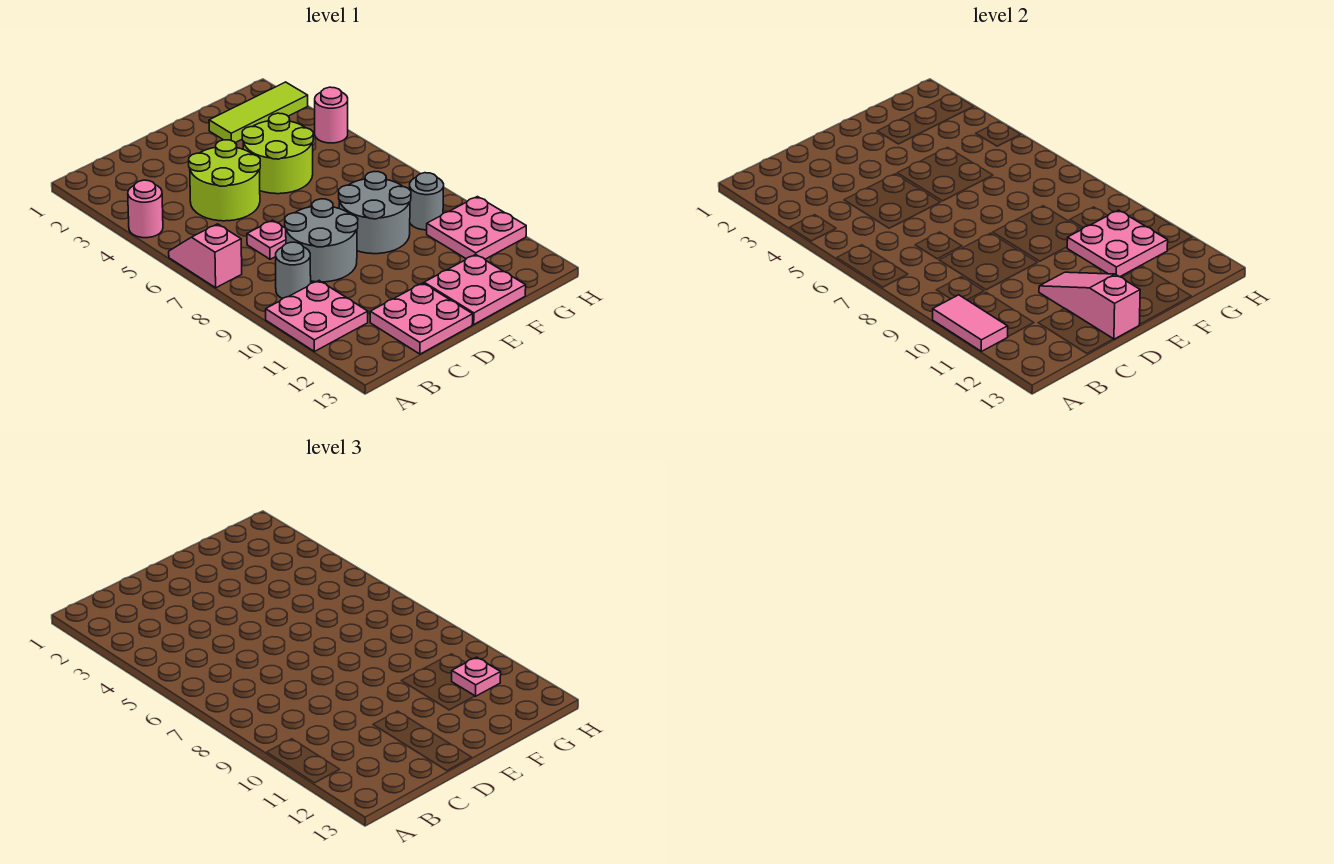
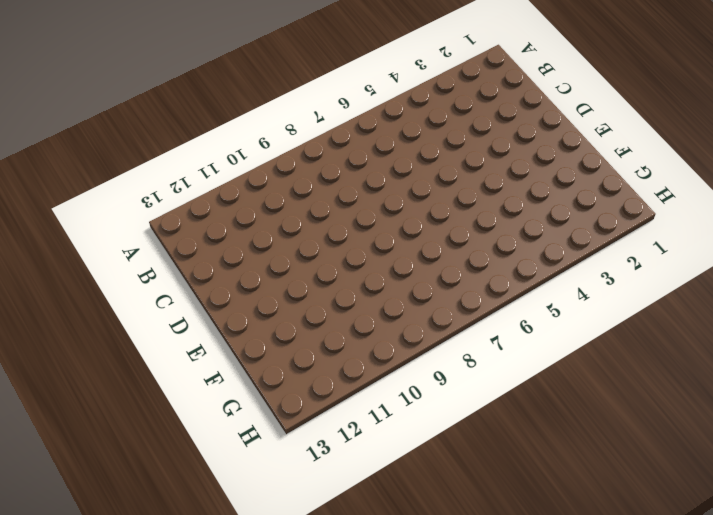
none -> pink 1x1 round brick [128,180,163,238]
none -> pink 1x2 slope [169,224,242,288]
none -> pink 2x2 plate [266,281,368,351]

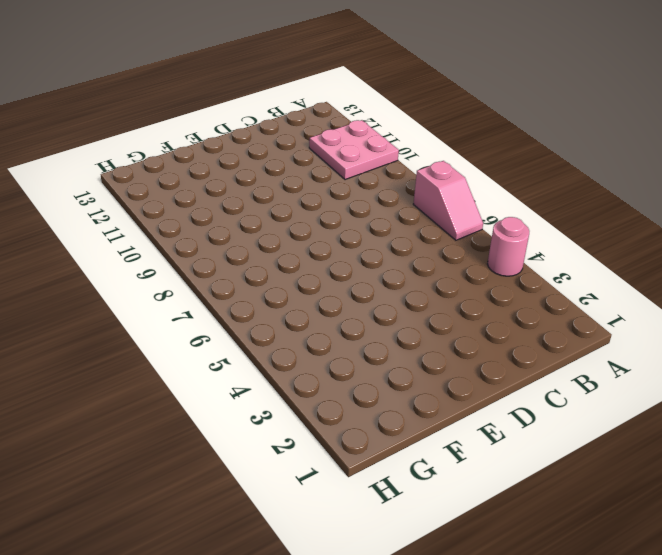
none -> grey 1x1 round brick [276,242,311,299]
none -> lime 2x2 round brick [189,140,260,221]
none -> pink 1x1 plate [247,220,286,259]

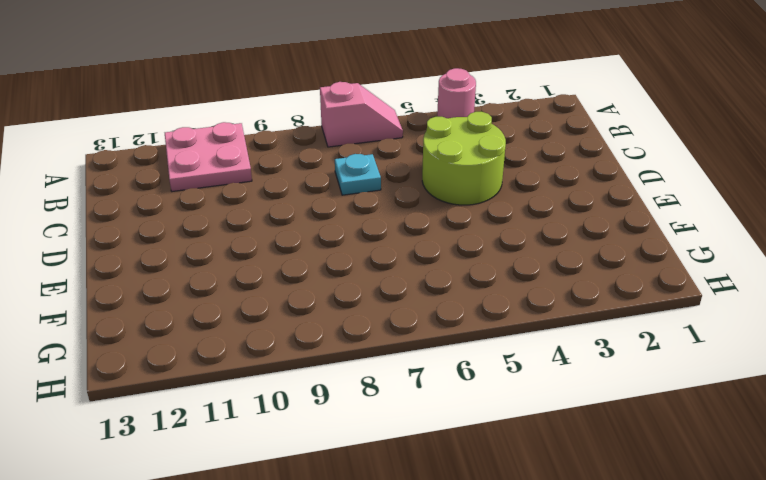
cyan 1x1 plate [335,154,381,195] -> pink 1x1 plate [247,220,286,259]
none -> grey 1x1 round brick [276,242,311,299]
none -> grey 2x2 round brick [285,199,358,282]
none -> pink 2x2 plate [370,283,473,354]

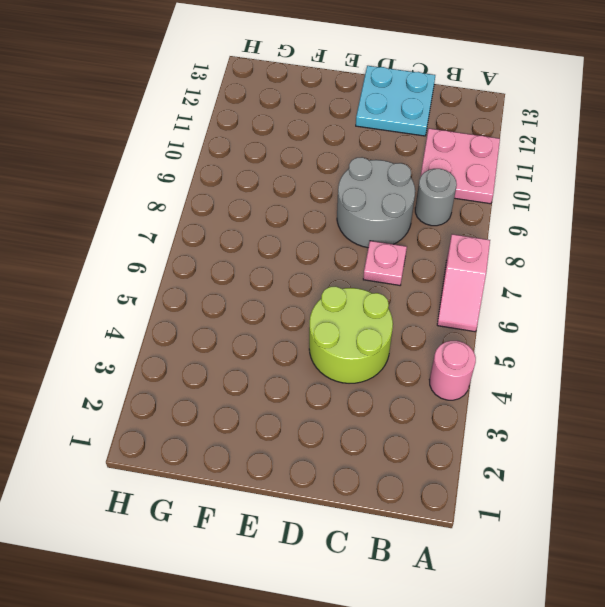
cyan 2x2 plate [356,66,435,136] -> pink 2x2 plate [370,283,473,354]
none -> lime 2x2 round brick [242,113,313,194]
none -> grey 2x2 round brick [339,172,411,254]
none -> pink 2x2 plate [424,255,526,324]

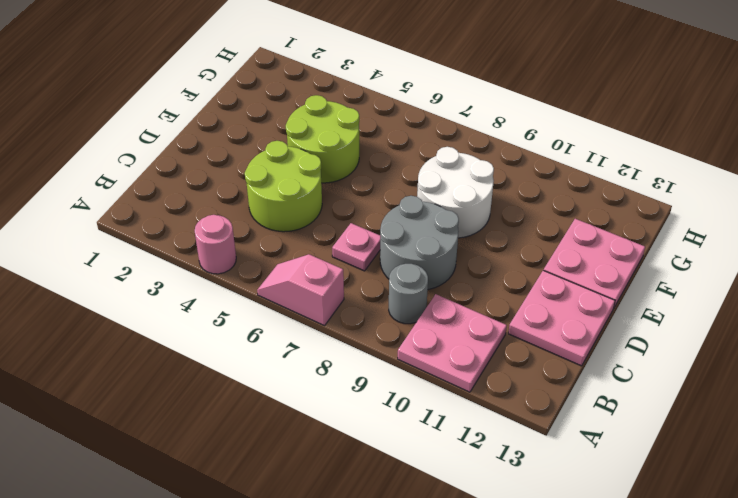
white 2x2 round brick [417,147,494,238] -> grey 2x2 round brick [339,172,411,254]
none -> lime 1x3 tile [209,82,308,143]
none -> grey 1x1 round brick [410,173,444,230]
none -> pink 2x2 plate [427,197,526,259]

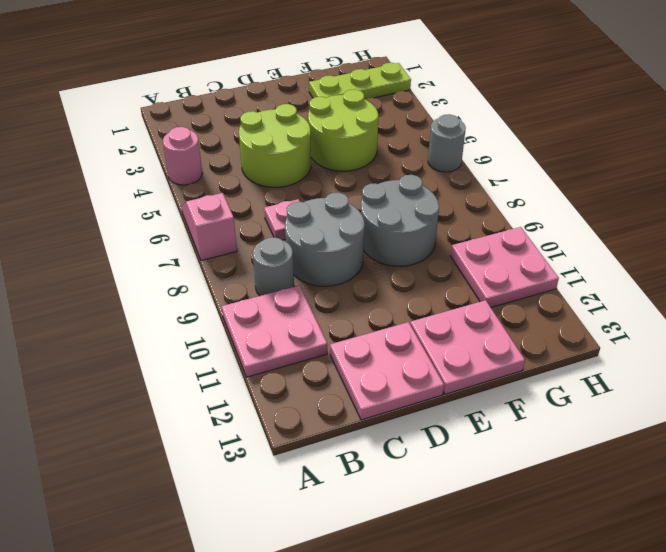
lime 1x3 plate [309,63,411,100] -> lime 1x3 tile [209,82,308,143]
grey 1x1 round brick [428,114,466,172] -> grey 1x1 round brick moved to [410,173,444,230]
none -> pink 1x1 round brick [315,87,348,143]
none -> pink 1x2 tile [933,295,1008,351]
none -> pink 1x3 slope [1039,272,1140,339]

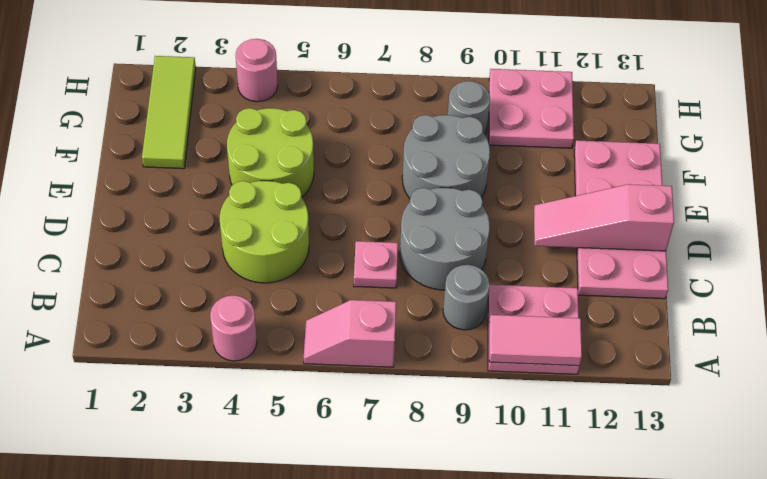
none -> pink 2x2 plate [1067,210,1168,277]
none -> pink 1x1 plate [452,657,501,696]

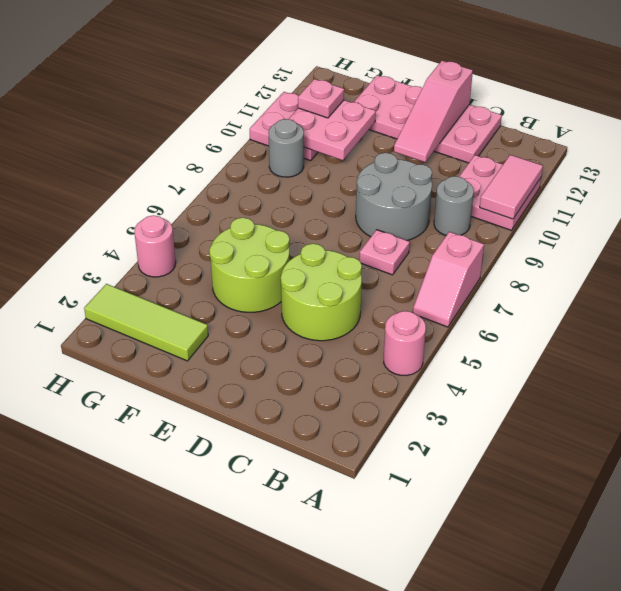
none -> grey 2x2 round brick [339,172,411,254]

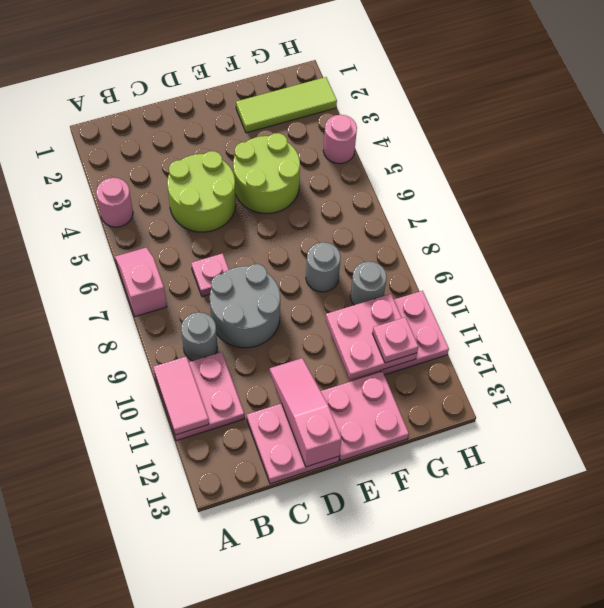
grey 1x1 round brick [306,242,341,292] -> grey 2x2 round brick [339,172,411,254]

